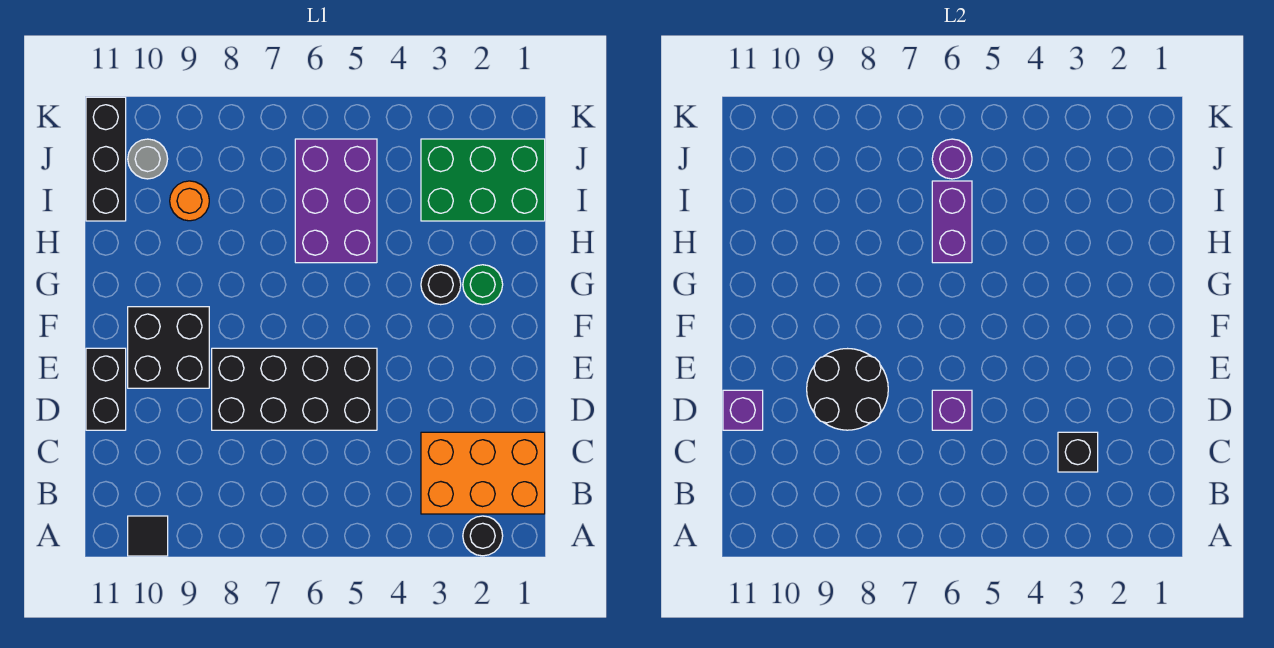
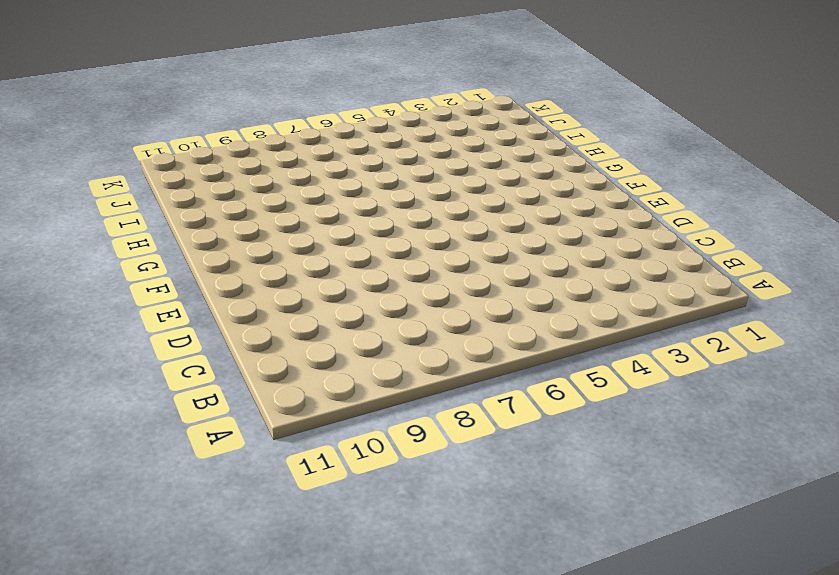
none -> black 1x1 round brick [463,516,503,556]
none -> black 1x1 tile [128,516,168,556]
none -> orange 2x3 brick [421,432,545,514]

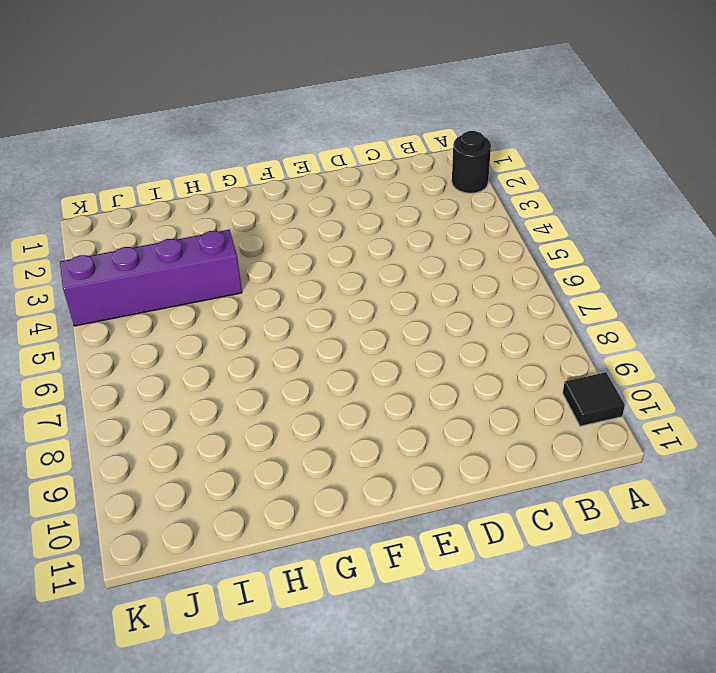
purple 1x4 brick [60,230,242,326] -> none
none -> orange 2x3 brick [421,432,545,514]
none -> black 2x4 brick [212,348,377,430]
none -> black 1x2 brick [86,348,126,430]

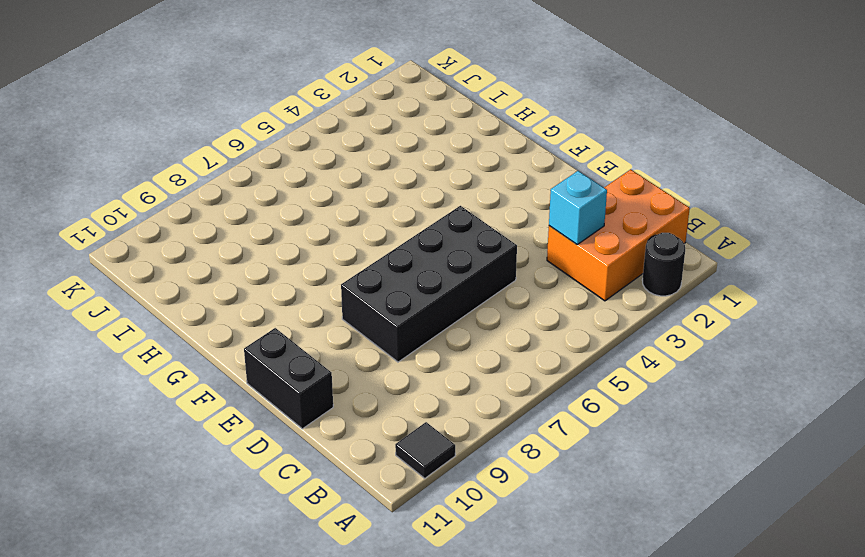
cyan 1x1 brick [549,171,607,244] -> black 1x1 brick [1058,432,1098,472]
none -> black 2x2 brick [128,307,209,388]
none -> green 1x1 round brick [463,265,503,305]
none -> black 1x1 round brick [421,265,461,305]

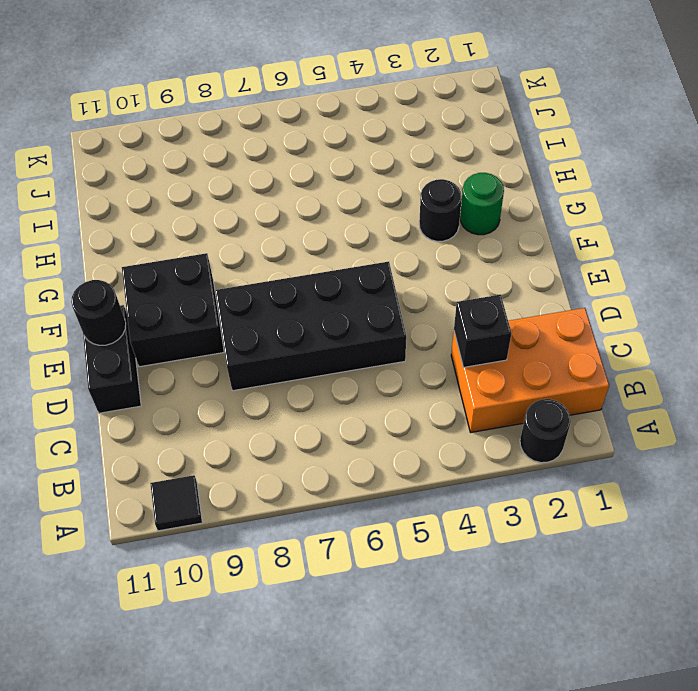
black 1x1 round brick [71,280,126,345] -> none
none -> purple 2x3 brick [295,139,377,263]
none -> green 2x3 brick [421,139,545,221]
none -> orange 1x1 round brick [170,181,209,221]

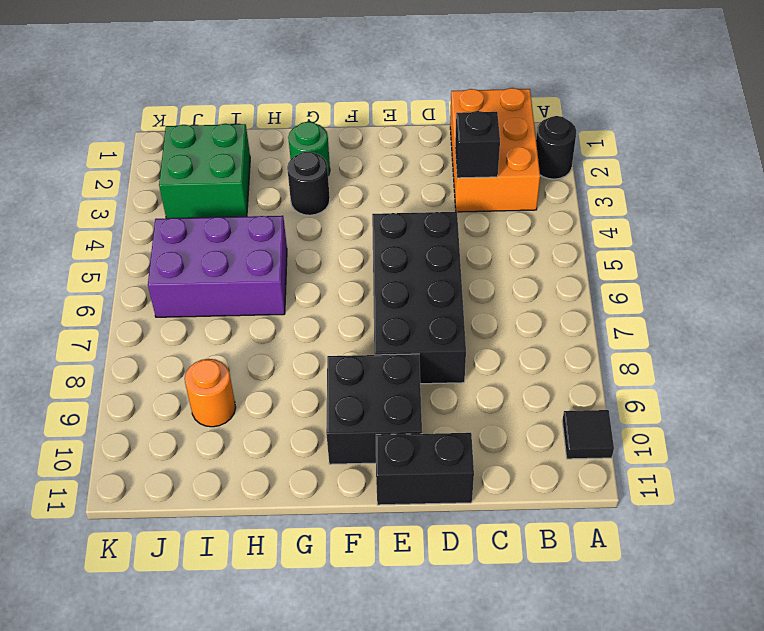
green 2x2 brick [159,124,250,218] -> green 2x3 brick [421,139,545,221]
none -> black 1x3 brick [86,97,126,221]
none -> grey 1x1 round brick [128,139,168,179]
none -> purple 1x1 brick [932,390,972,430]

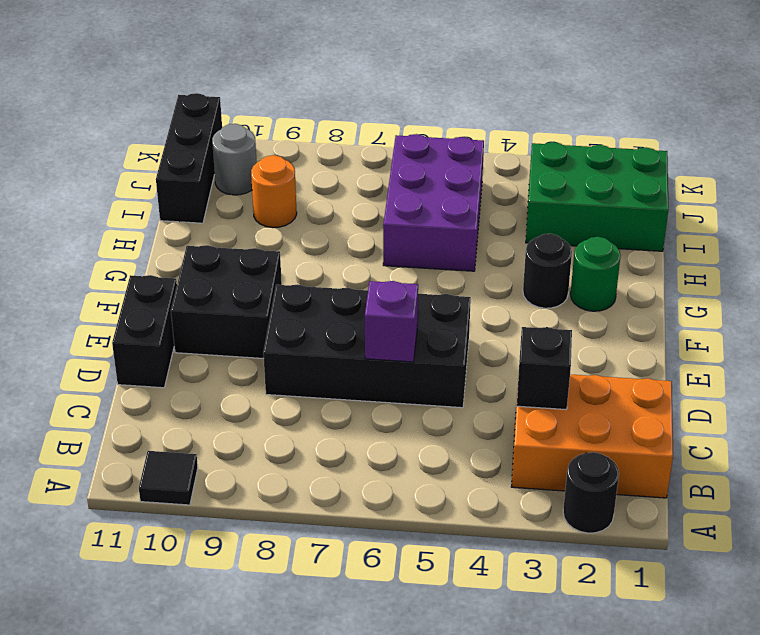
none -> black 2x2 round brick [807,349,888,430]
none -> purple 1x1 brick [723,390,763,430]
none -> purple 1x2 brick [932,181,972,263]

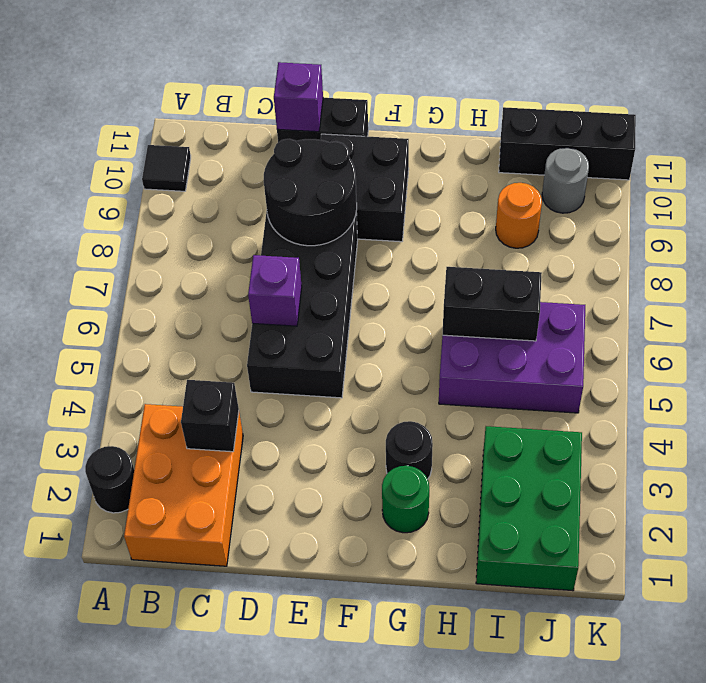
black 1x2 brick [443,267,542,341] -> purple 1x2 brick [932,181,972,263]
none -> purple 1x1 round brick [932,139,972,179]

